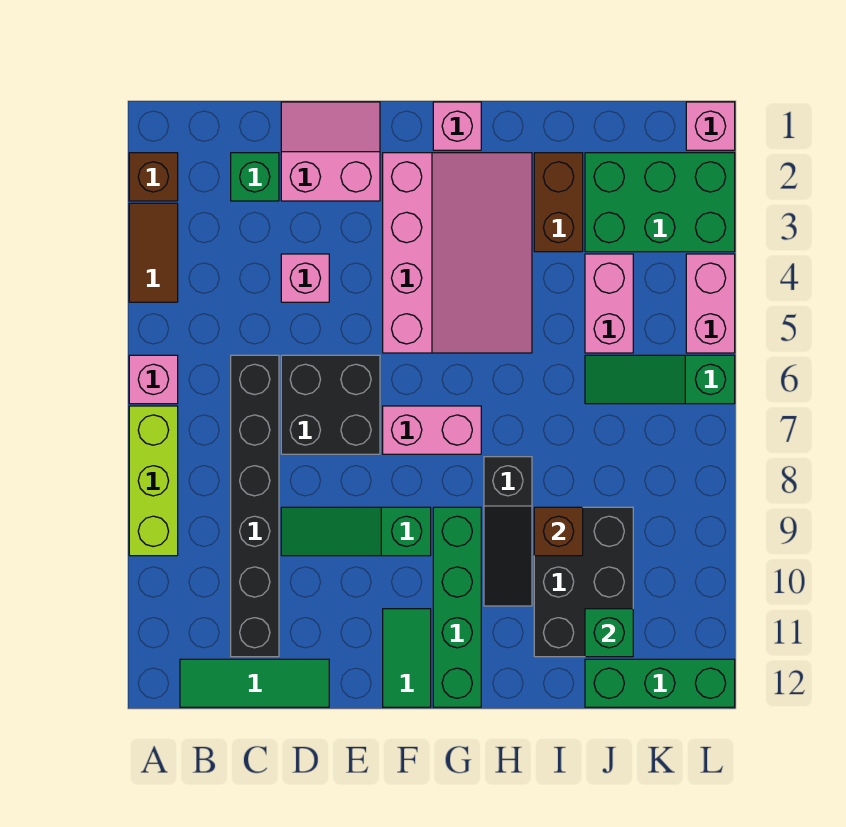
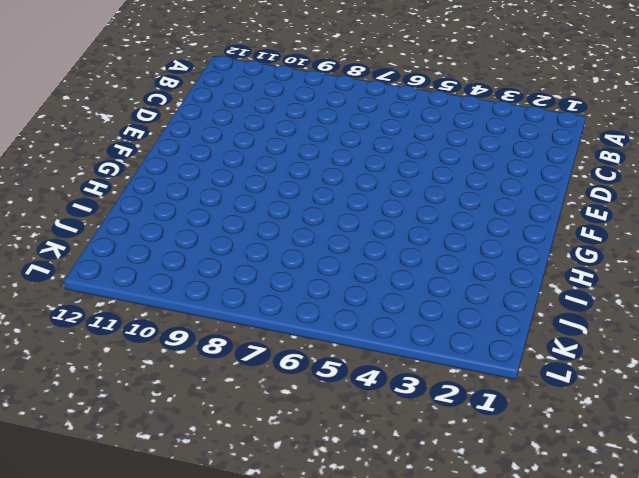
none -> brown 1x1 brick [129,153,178,201]
none -> brown 1x2 tile [129,203,178,302]
none -> pink 1x1 brick [129,355,178,404]

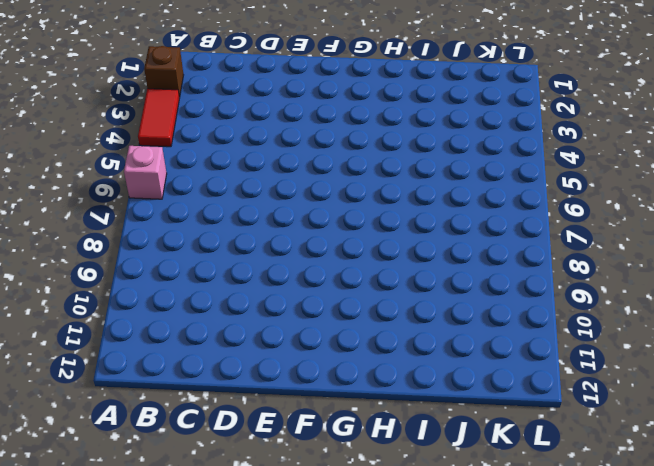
red 1x2 tile [138,89,179,147] -> brown 1x2 tile [129,203,178,302]
none -> lime 1x3 brick [129,406,178,556]
none -> green 1x3 tile [180,659,329,707]
none -> green 1x1 brick [231,153,279,201]

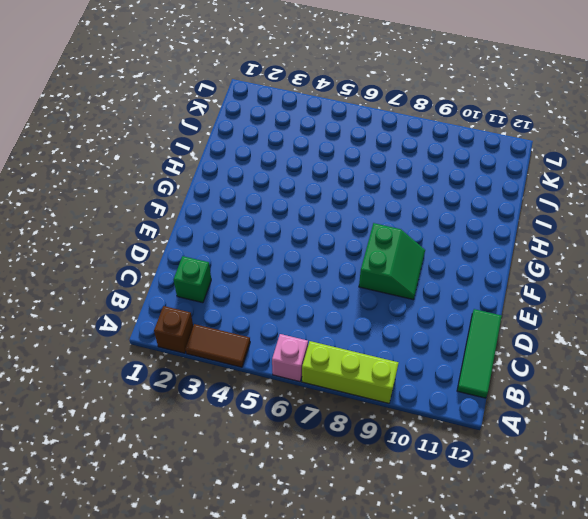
green 2x2 slope [359,223,425,300] -> green 1x3 slope [281,507,431,556]
none -> black 1x6 brick [231,355,279,657]
none -> pink 2x2 slope [281,102,380,201]
none -> pink 1x1 brick [281,254,329,302]

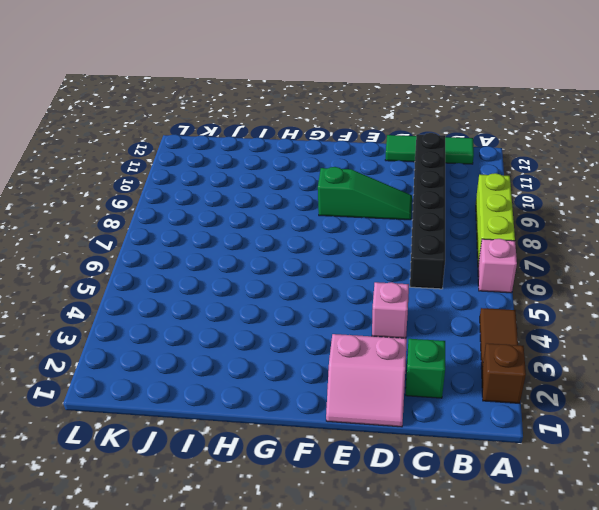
none -> black 2x2 brick [281,355,380,454]
none -> pink 3x4 slope [383,153,532,353]
none -> pink 1x2 brick [383,406,481,454]

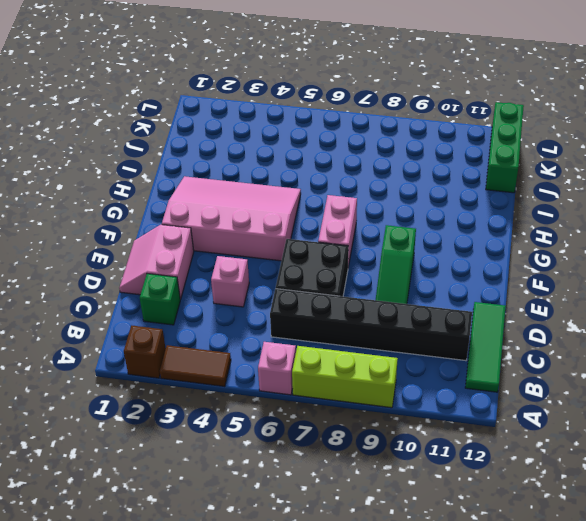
none -> green 1x2 tile [383,609,431,707]
none -> pink 1x1 brick [433,102,481,150]
none -> green 1x4 brick [433,507,481,707]

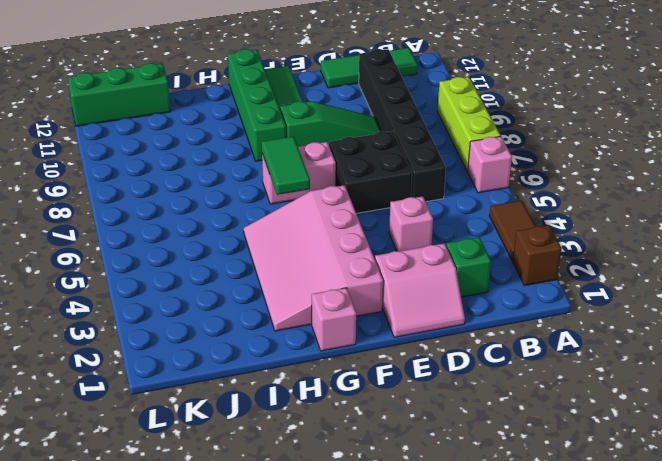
green 1x2 tile [262,136,310,195] -> none
none -> black 1x3 slope [484,457,532,606]
none -> brown 1x2 brick [534,153,583,252]
none -> black 2x3 brick [534,507,633,657]

